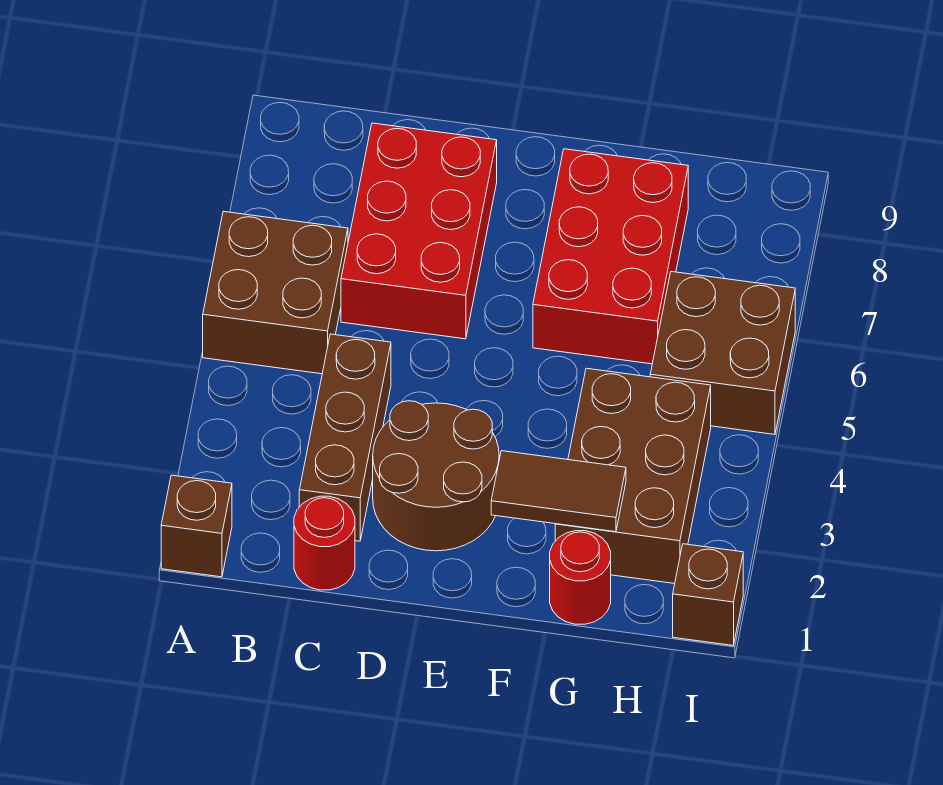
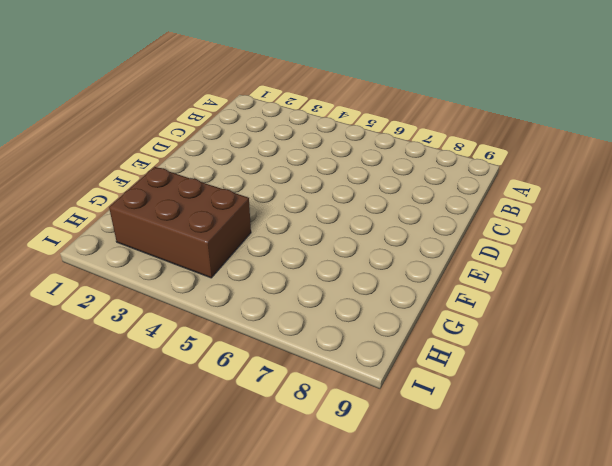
none -> brown 1x1 brick [161,475,232,577]
none -> brown 2x2 brick [203,211,348,374]
none -> red 1x1 round brick [294,496,355,590]

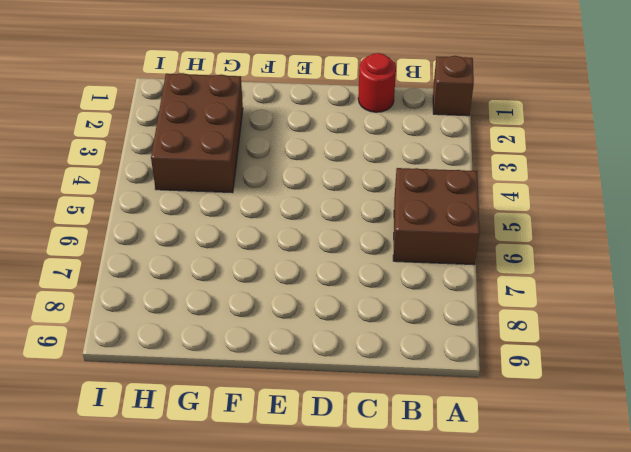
none -> brown 1x3 brick [299,334,391,541]
none -> red 2x3 brick [341,123,497,339]
none -> brown 2x2 round brick [373,401,499,551]

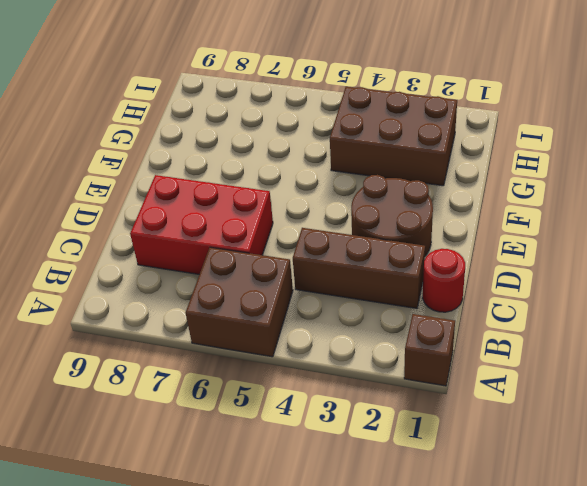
none -> red 2x3 brick [533,149,688,364]
none -> red 1x1 round brick [550,531,611,624]
none -> brown 2x2 brick [650,272,795,435]

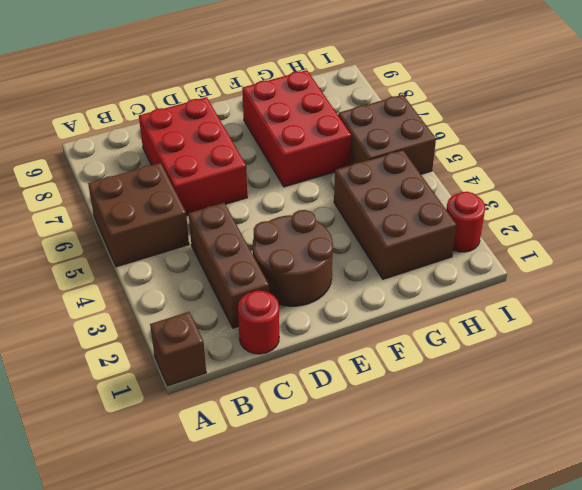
red 1x1 round brick [446,192,485,252] -> red 1x1 round brick moved to [550,531,611,624]
none -> brown 1x1 brick [673,544,743,645]
none -> brown 1x2 tile [491,451,626,532]

